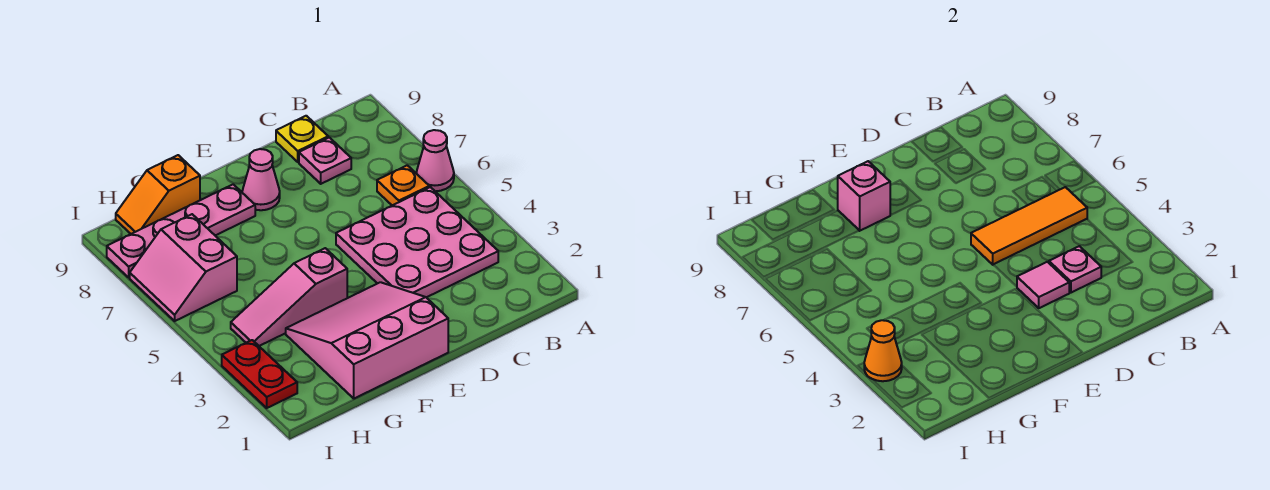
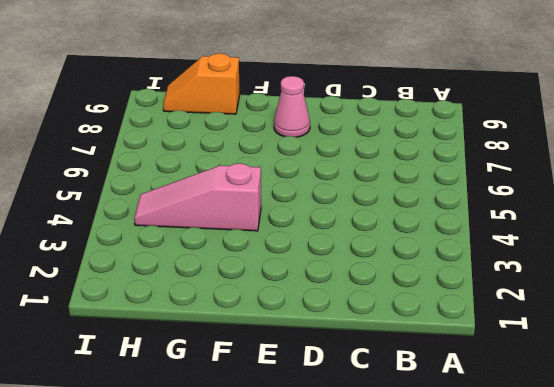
none -> pink 1x1 cone [416,130,454,191]
none -> pink 3x3 plate [336,187,498,297]
none -> orange 1x1 plate [377,165,429,205]

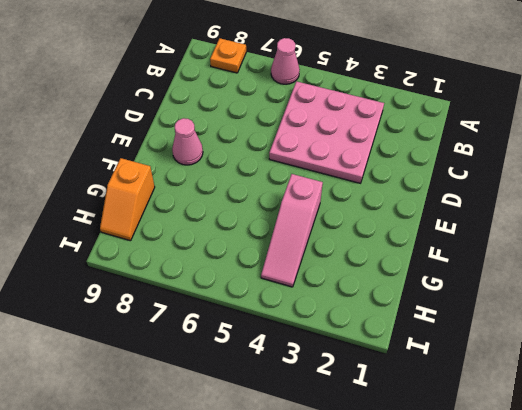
orange 1x1 plate [210,38,246,73] -> orange 1x1 plate moved to [377,165,429,205]
none -> pink 1x1 plate [299,137,351,184]
none -> yellow 1x1 plate [276,116,328,162]
none -> pink 3x3 slope [286,282,448,399]

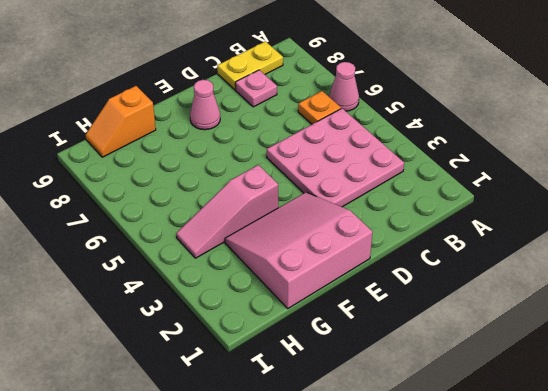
yellow 1x2 plate [217,41,283,90] -> yellow 1x1 plate [276,116,328,162]
none -> pink 1x4 plate [107,184,255,277]
none -> pink 2x2 slope [130,214,237,321]
none -> red 1x2 plate [222,340,297,408]

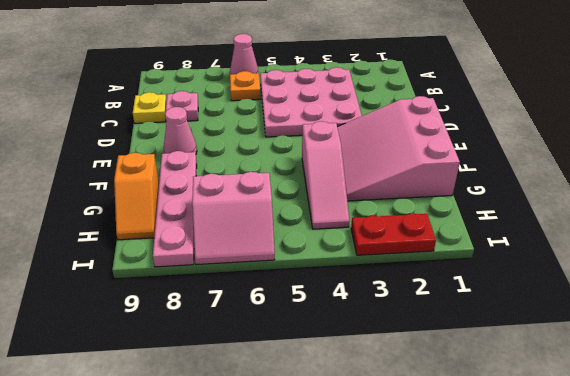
none -> orange 1x3 tile [971,187,1087,265]
none -> pink 1x1 plate [1049,246,1101,293]
none -> pink 1x1 tile [1017,262,1069,308]

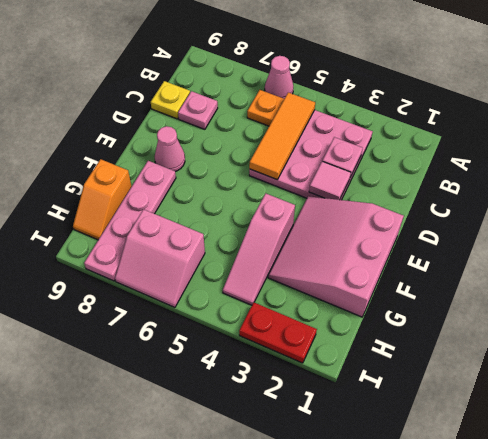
none -> pink 1x1 brick [838,161,890,231]
none -> orange 1x1 cone [864,320,902,381]

